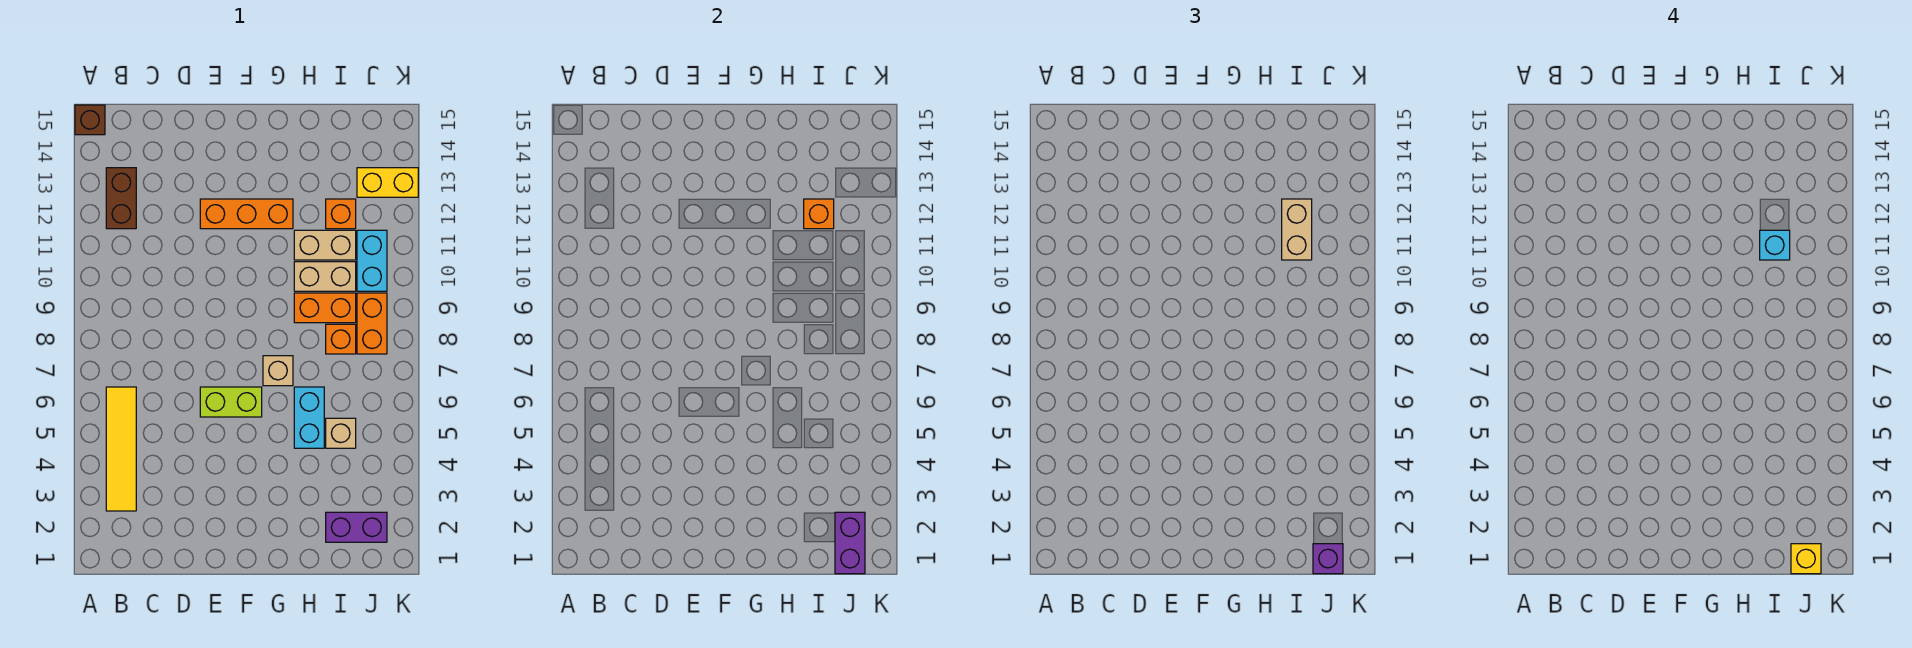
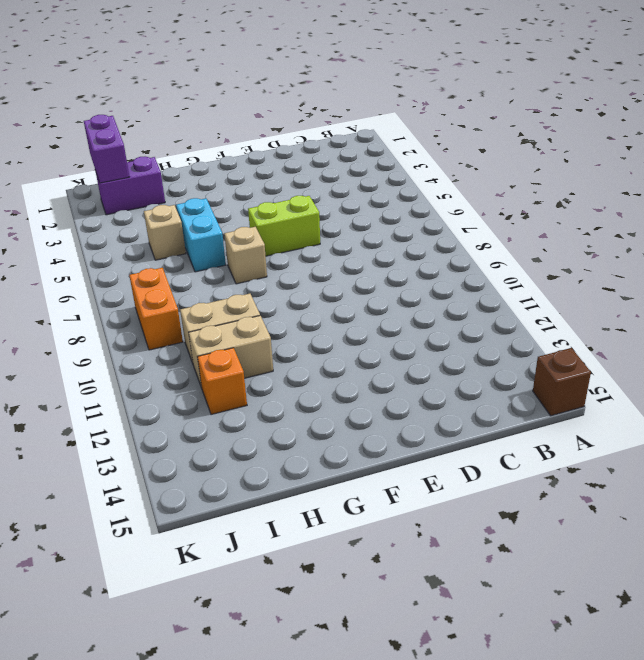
none -> yellow 1x4 tile [106,387,136,511]
none -> brown 1x2 brick [106,168,136,229]
none -> orange 1x3 brick [200,199,293,229]

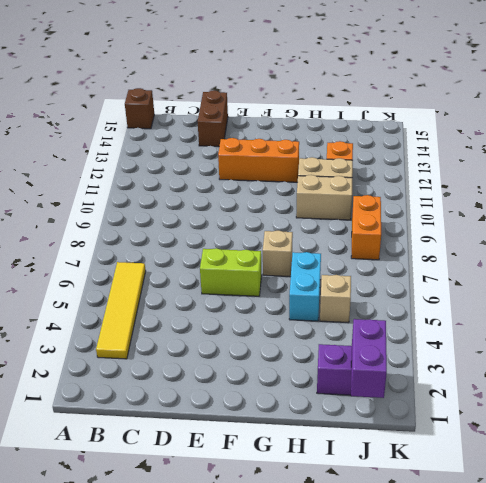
brown 1x2 brick [198,90,228,147] -> brown 1x2 brick moved to [106,168,136,229]
none -> orange 1x2 brick [294,293,356,323]
none -> orange 1x1 brick [326,324,356,354]
none -> cyan 1x2 brick [357,230,387,291]

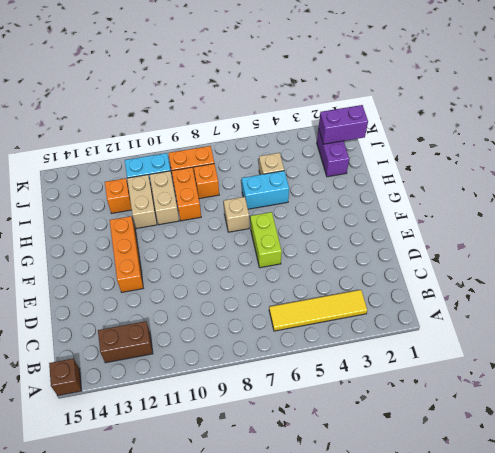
none -> yellow 1x2 brick [357,168,418,197]
none -> orange 1x1 brick [804,199,834,229]
none -> tan 1x2 brick [1282,199,1312,260]

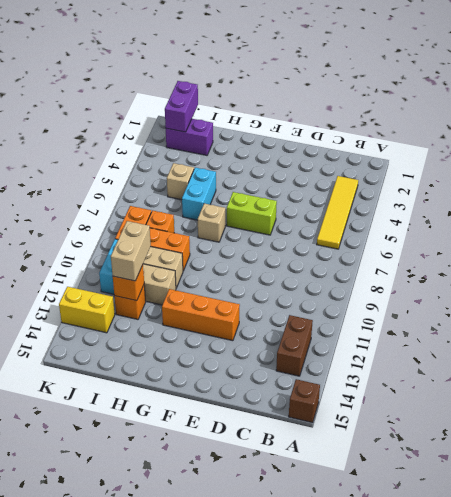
none -> purple 1x1 brick [1313,544,1343,574]
none -> cyan 1x1 brick [1760,230,1790,260]
none -> yellow 1x1 brick [1791,544,1821,574]

